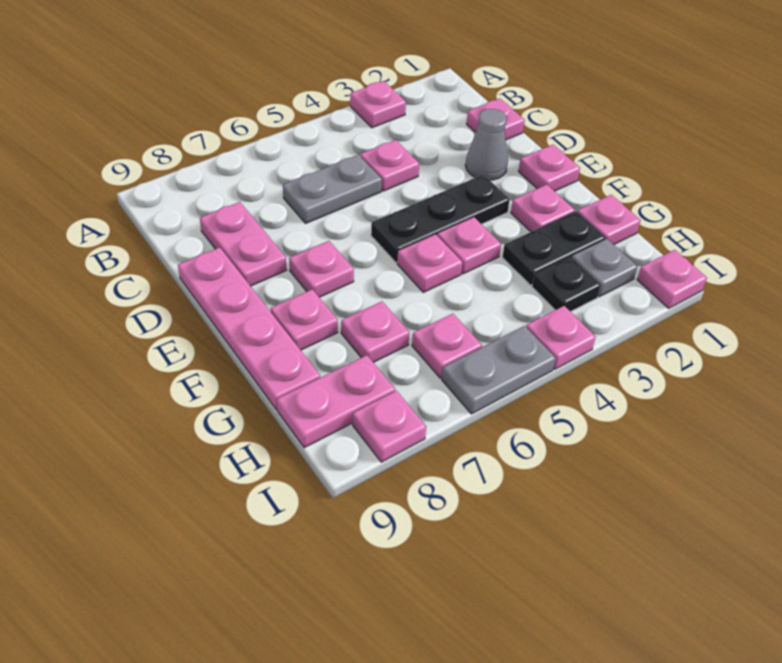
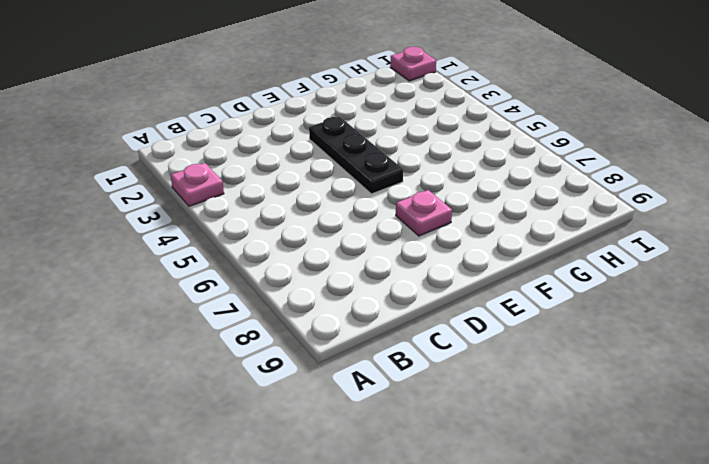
none -> pink 1x1 plate [466,99,525,140]
none -> pink 1x1 plate [360,140,419,191]
none -> grey 1x2 plate [283,155,382,223]

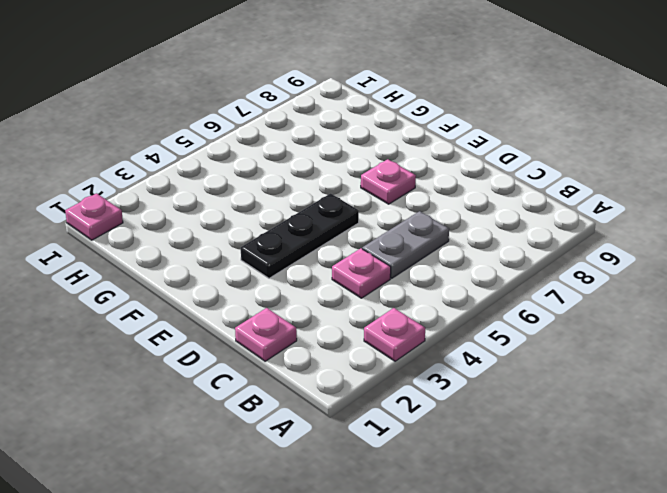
none -> pink 1x2 plate [200,202,287,286]
none -> grey 1x1 cone [465,109,508,180]
none -> pink 1x4 plate [178,247,320,410]

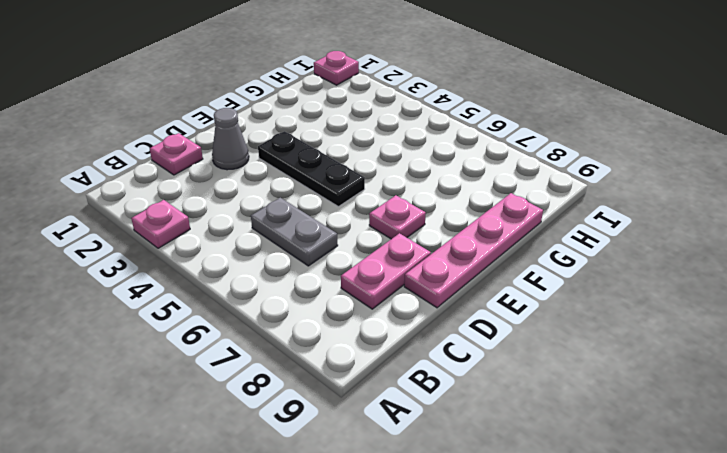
none -> pink 1x1 plate [360,140,419,191]
none -> pink 1x1 plate [518,145,580,191]
none -> pink 1x1 plate [511,185,575,232]

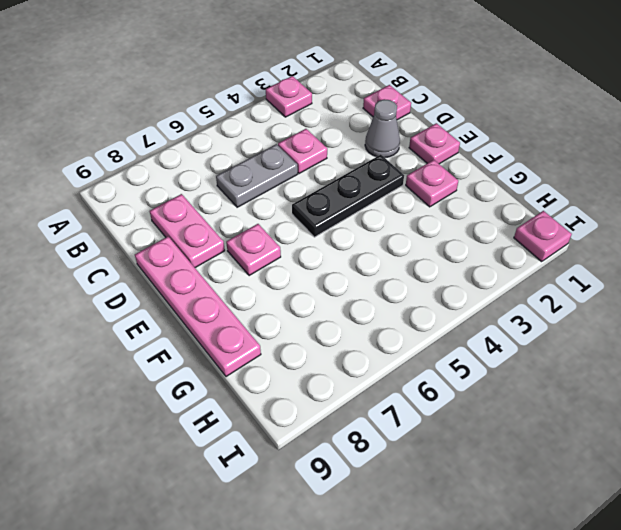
none -> pink 1x1 plate [437,217,501,274]
none -> pink 1x1 plate [397,234,462,292]
none -> pink 1x1 plate [270,289,338,350]

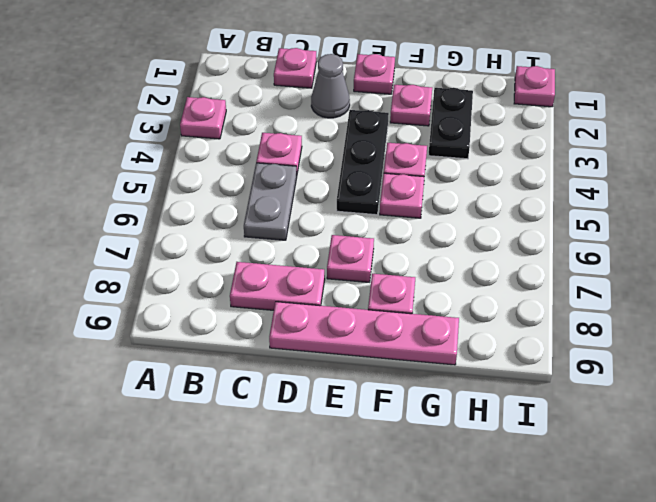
none -> pink 1x1 plate [578,195,641,244]
none -> pink 1x1 plate [341,302,409,362]
none -> grey 1x1 plate [572,239,637,297]

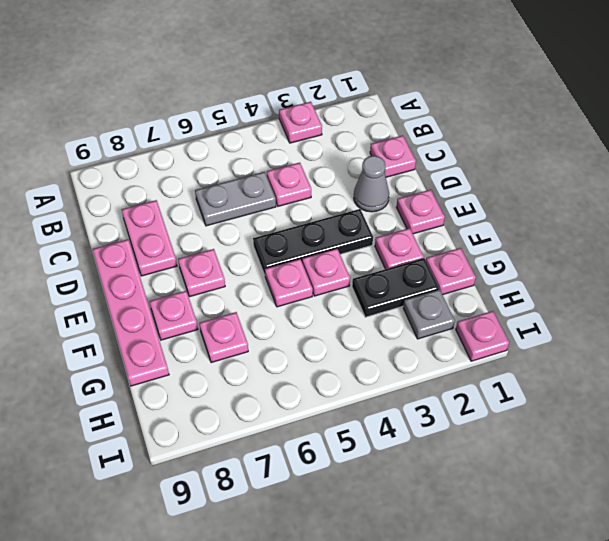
none -> black 1x1 plate [532,257,601,312]
none -> pink 1x1 plate [412,314,482,378]
none -> pink 1x2 plate [277,355,395,448]

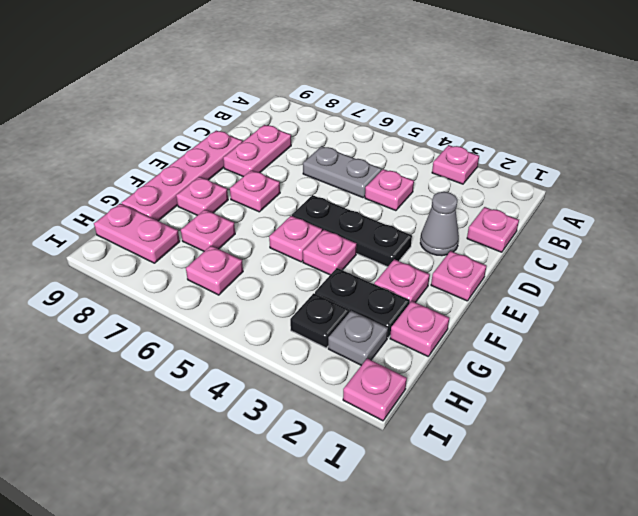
none -> pink 1x1 plate [526,306,596,369]
none -> grey 1x2 plate [442,326,556,414]
none -> pink 1x1 plate [353,391,426,462]

